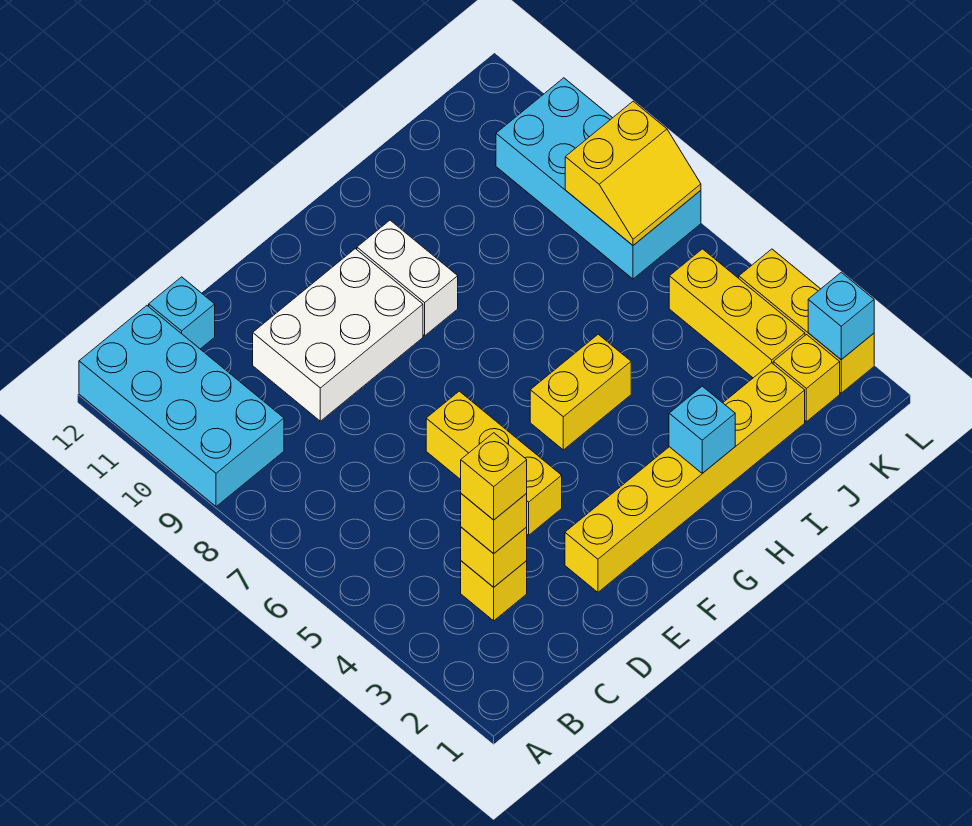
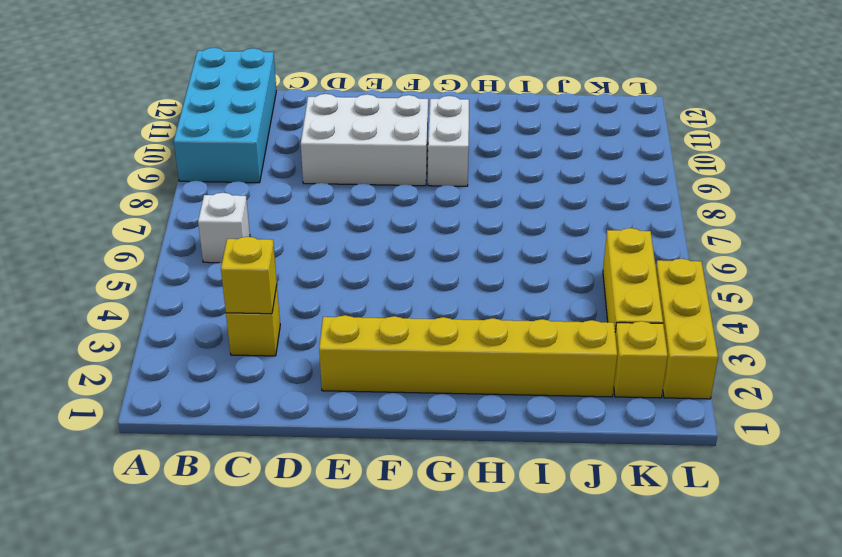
white 1x1 brick [198,193,250,263] -> none
none -> cyan 1x1 brick [149,277,215,349]
none -> yellow 1x3 brick [426,391,562,535]
none -> yellow 1x2 brick [530,334,631,450]

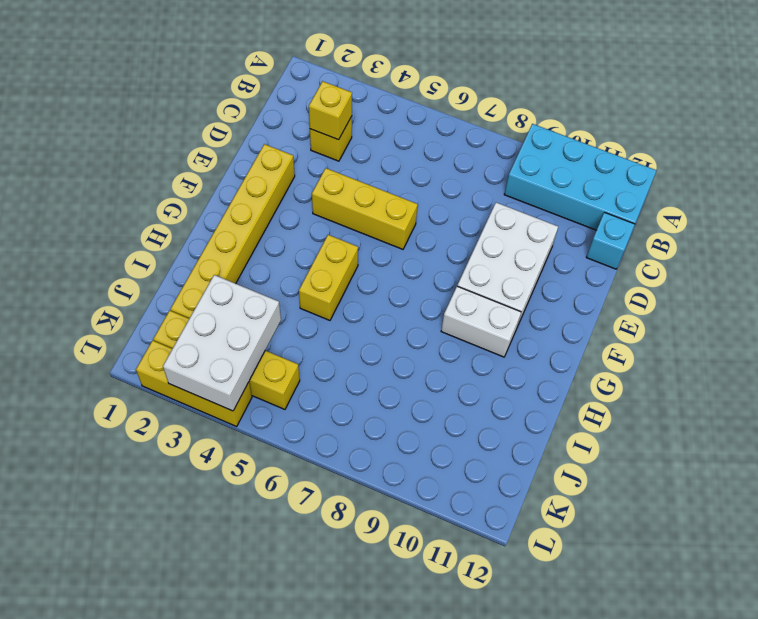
white 2x3 brick [163,275,281,411] -> none
none -> cyan 2x4 brick [496,78,701,279]
none -> cyan 1x1 brick [669,386,735,473]
none -> yellow 2x2 slope [565,101,701,245]

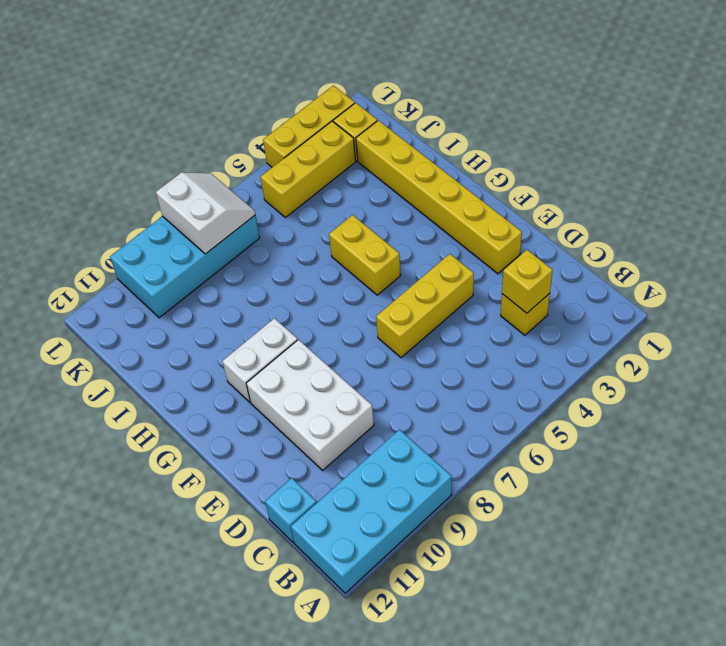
white 2x2 slope [156,172,255,254] -> yellow 2x2 slope [565,101,701,245]
none -> cyan 1x1 brick [669,386,735,473]
none -> cyan 1x1 brick [808,272,874,360]
none -> yellow 1x1 brick [461,494,527,554]

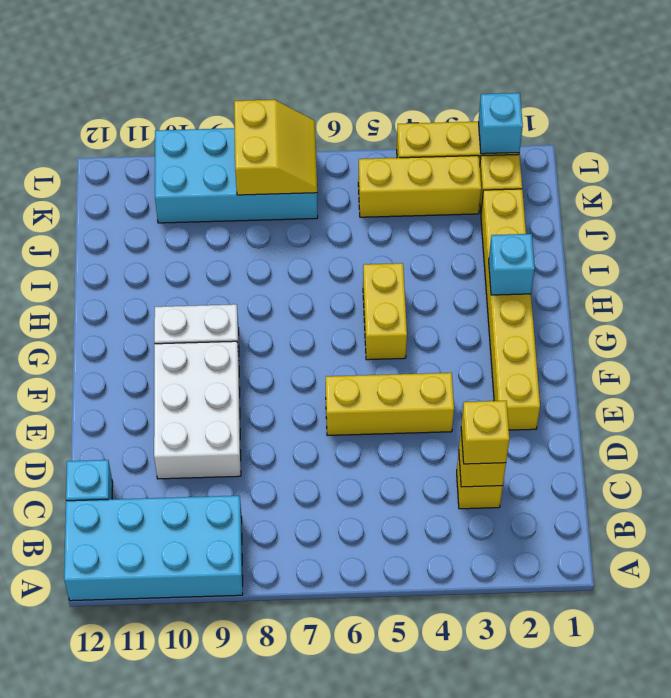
none -> yellow 1x1 brick [461,433,527,520]

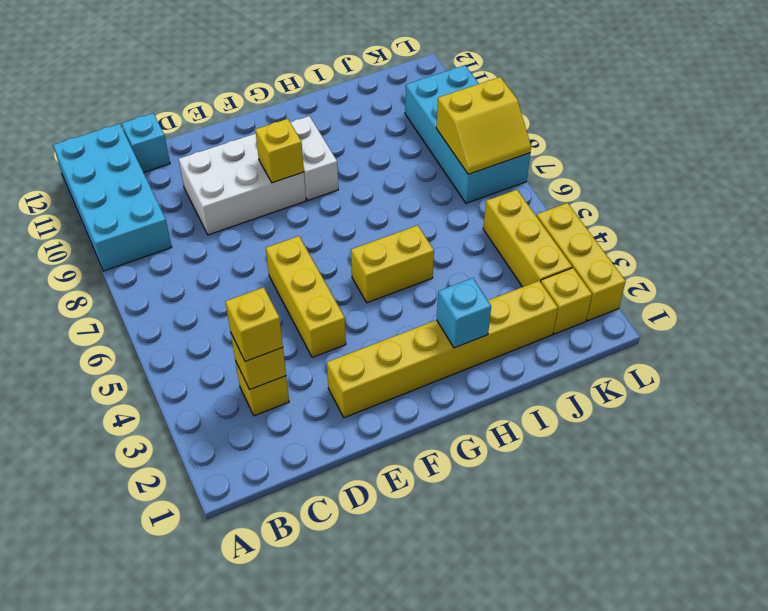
yellow 1x1 brick [255,119,304,183] -> yellow 1x1 brick moved to [461,433,527,520]
none -> cyan 1x1 brick [808,272,874,360]

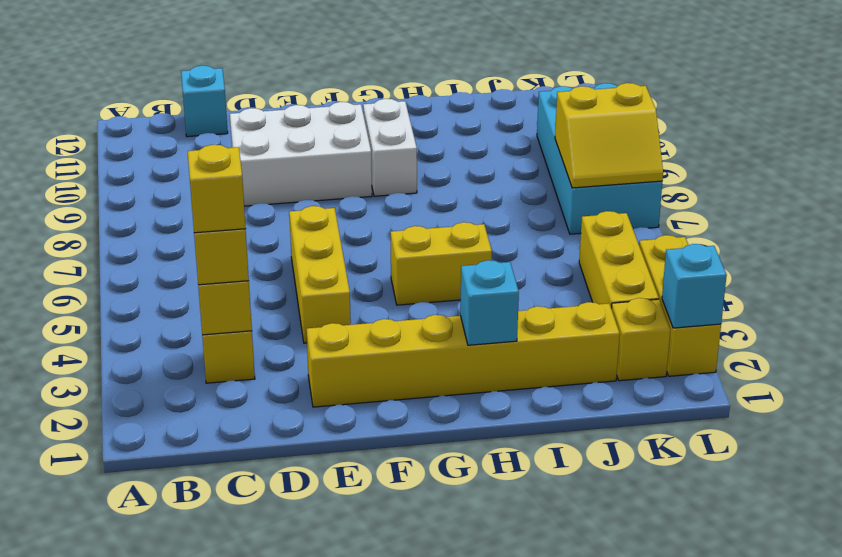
none -> cyan 2x4 brick [79,306,284,507]

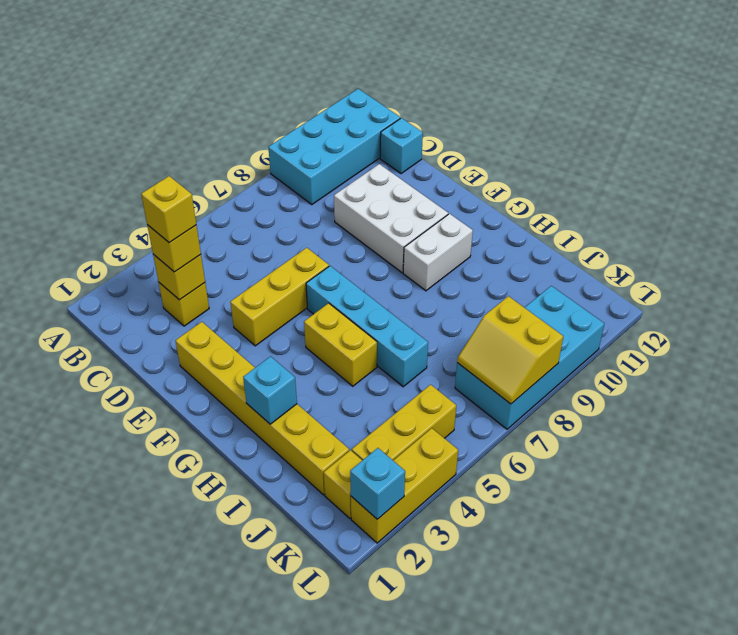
cyan 1x4 brick [306,266,428,387] -> none

